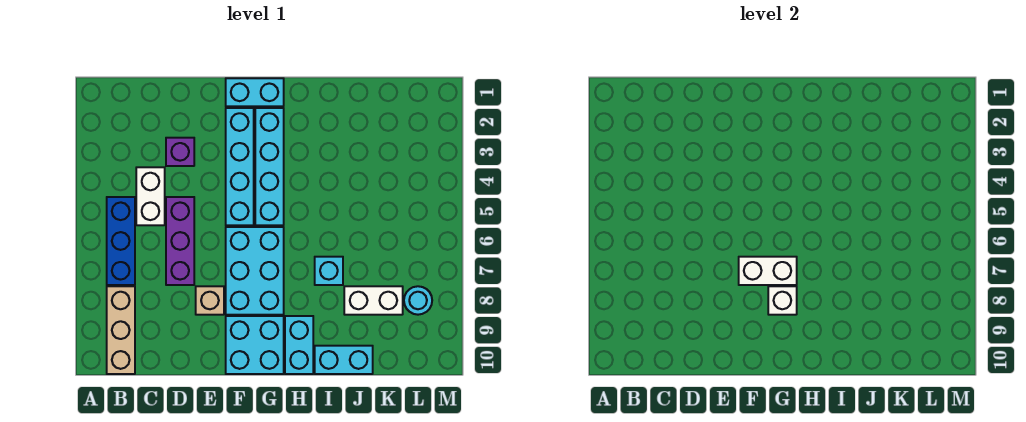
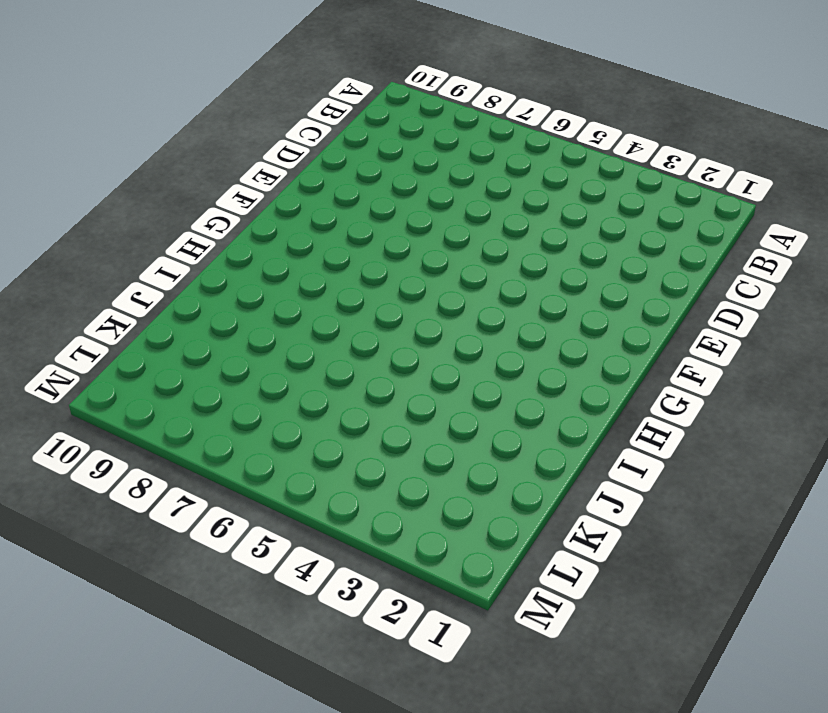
none -> blue 1x3 brick [107,197,135,285]
none -> tan 1x3 brick [107,286,135,374]
none -> white 1x2 brick [136,167,165,225]

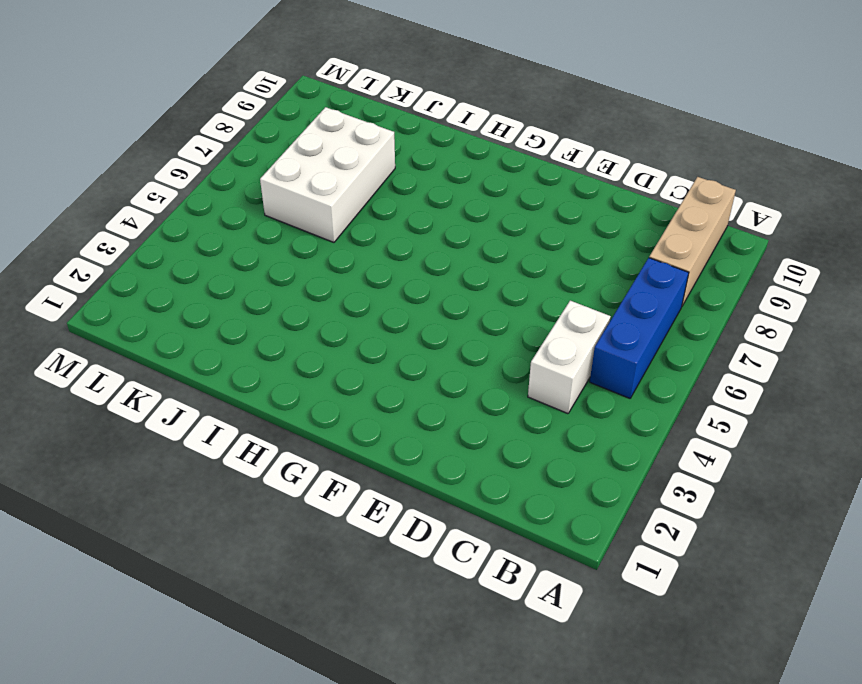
white 2x3 brick [260,107,395,242] -> white 1x2 brick [344,286,403,315]
none -> purple 1x1 brick [166,138,194,166]
none -> purple 1x3 brick [166,197,194,285]
none -> tan 1x1 brick [196,286,224,315]

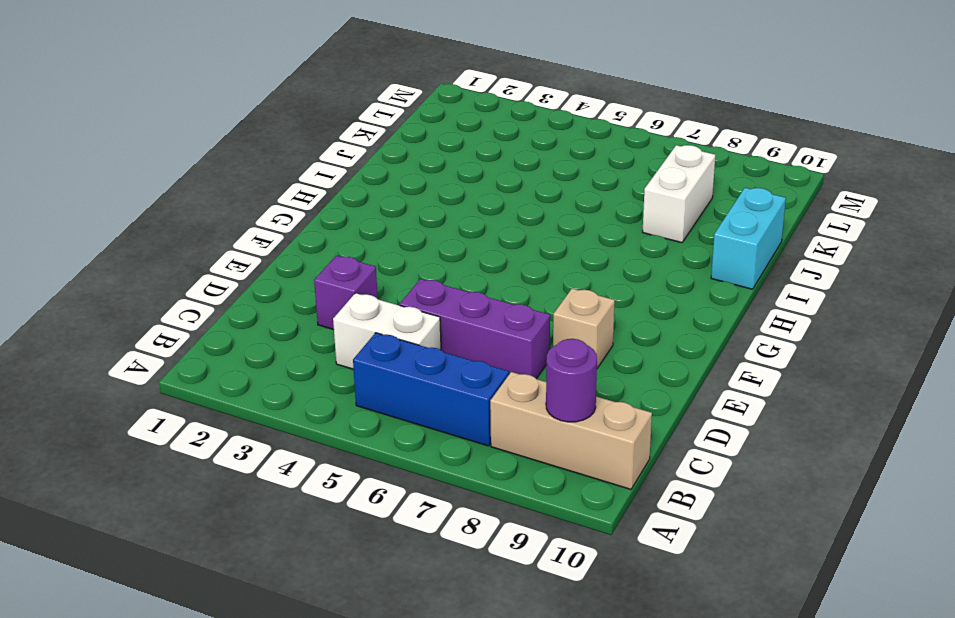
purple 1x1 round brick [546,339,597,422] -> none
none -> cyan 1x2 brick [226,78,284,106]
none -> cyan 1x4 brick [226,108,254,225]
none -> cyan 2x3 brick [226,227,284,315]

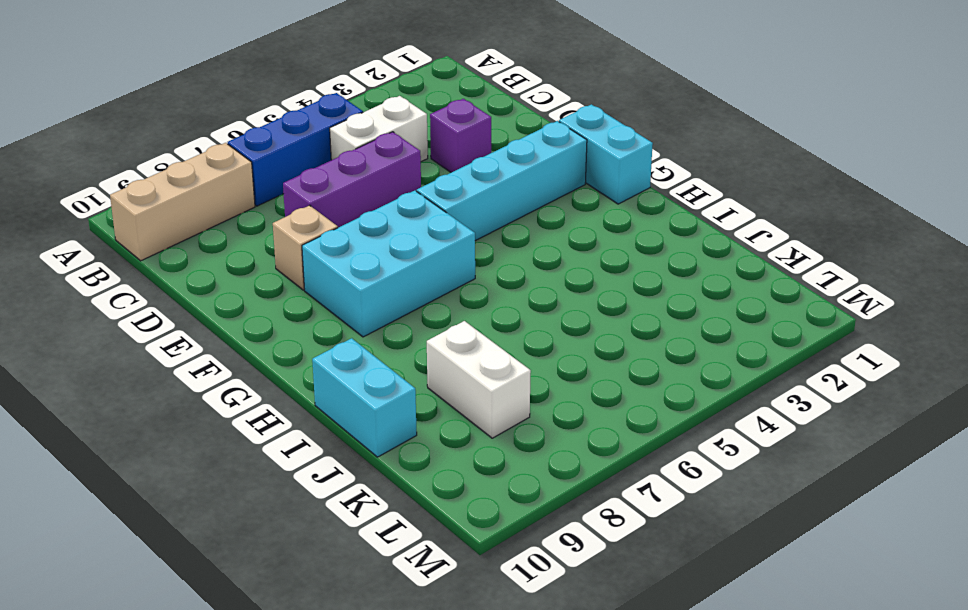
none -> cyan 2x2 brick [226,316,284,374]
none -> cyan 1x4 brick [255,108,284,225]
none -> cyan 1x2 brick [285,316,313,374]

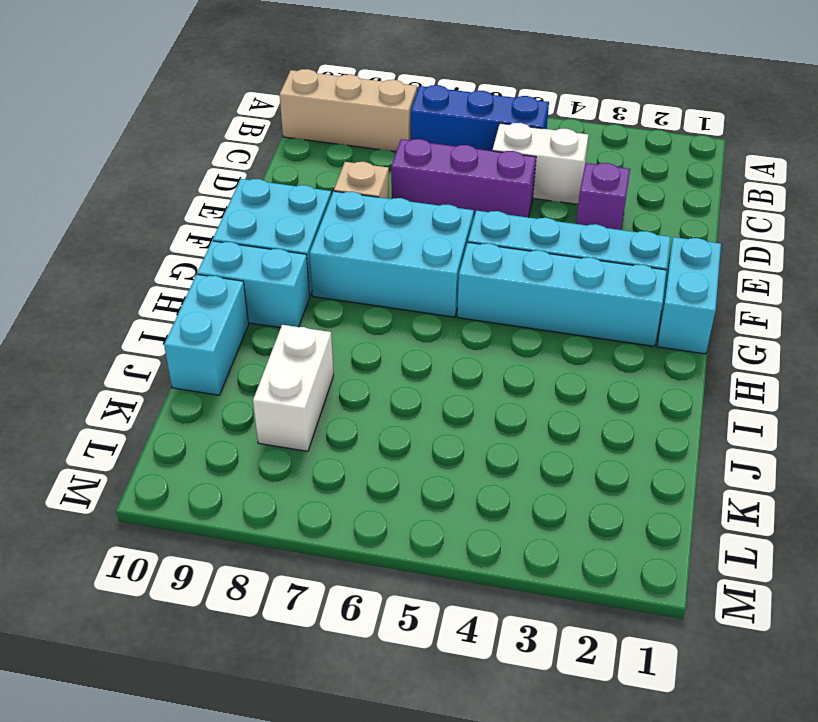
none -> cyan 1x1 brick [315,257,343,285]
none -> cyan 1x1 round brick [404,286,432,315]
none -> white 1x2 brick [739,257,797,285]

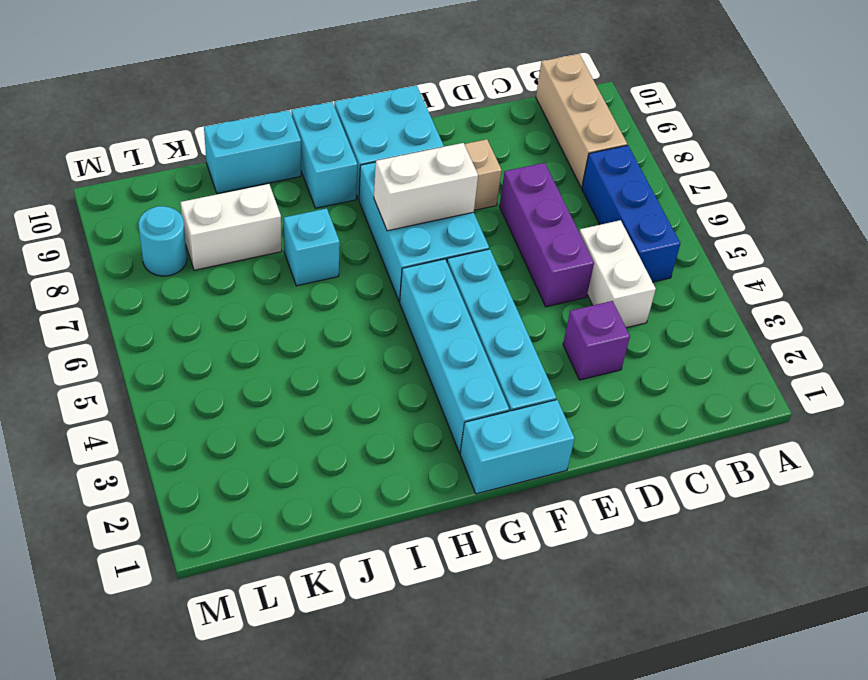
none -> white 1x1 brick [768,286,797,315]

